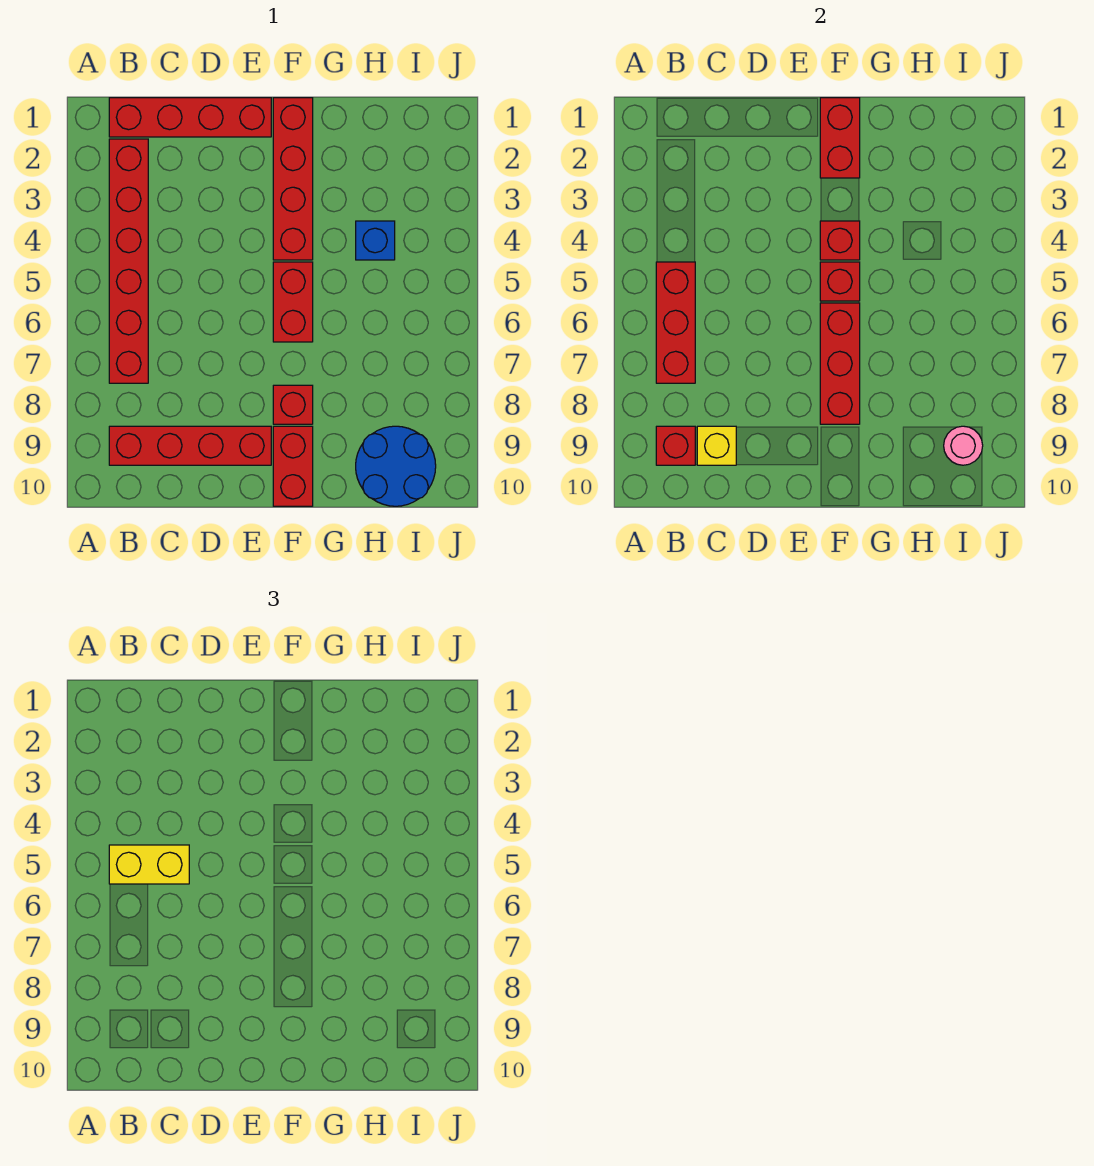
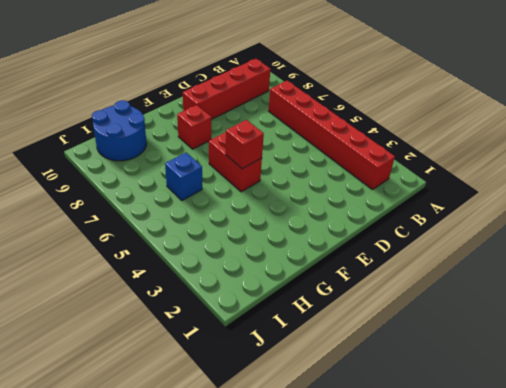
blue 1x1 brick [165,152,202,201] -> blue 1x1 brick moved to [356,221,395,260]
none -> red 1x4 brick [109,98,271,137]
none -> red 1x4 brick [273,98,313,260]
none -> red 1x2 brick [273,426,313,506]

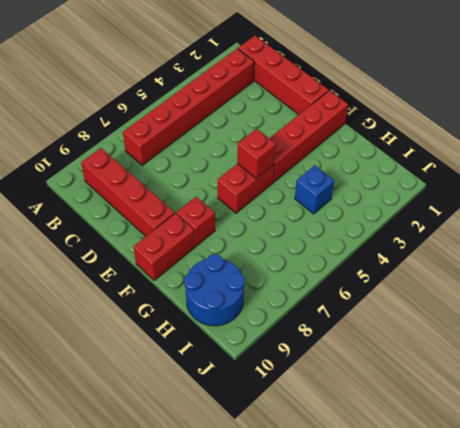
none -> red 1x3 brick [656,262,695,383]
none -> red 1x1 brick [656,426,695,465]
none -> yellow 1x1 brick [697,426,736,465]

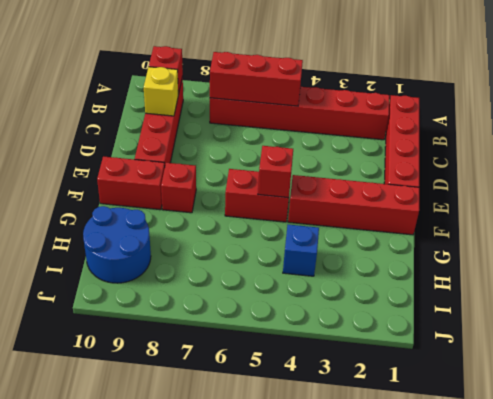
none -> red 1x2 brick [820,98,860,178]
none -> red 1x1 brick [820,221,860,260]
none -> red 1x3 brick [820,303,860,424]

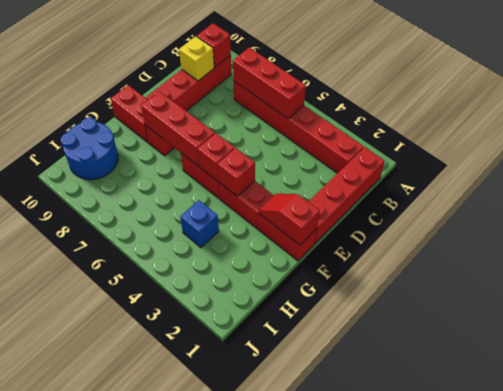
red 1x2 slope [259,194,320,245] -> red 1x2 brick [820,98,860,178]
none -> pink 1x1 round brick [944,426,983,465]
none -> yellow 1x2 brick [109,845,189,884]

